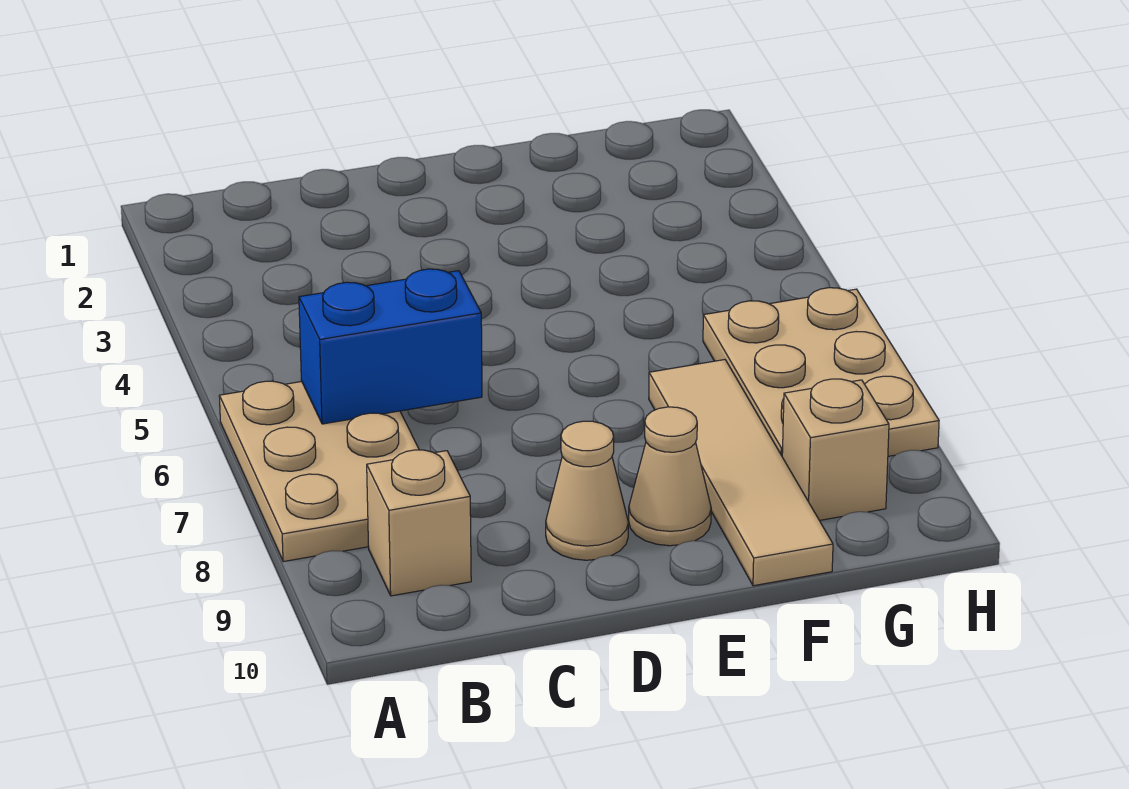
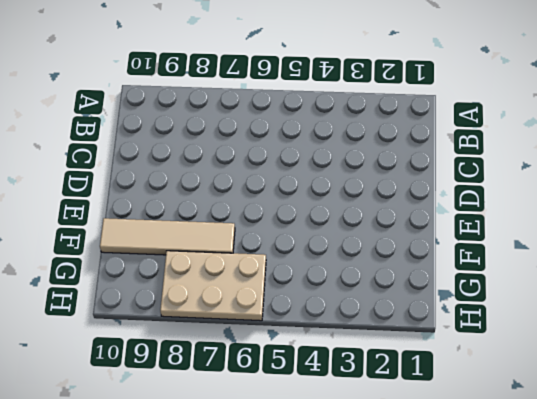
none -> tan 2x3 plate [219,381,419,562]
none -> tan 1x1 brick [367,450,471,596]

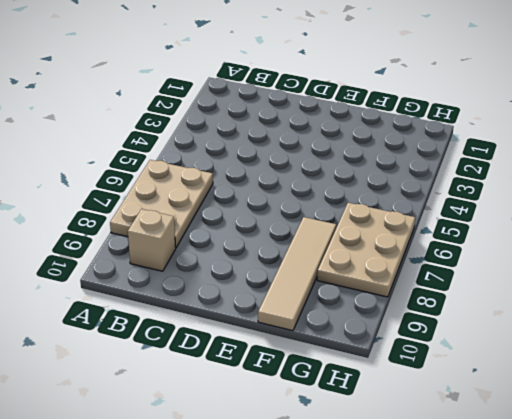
none -> tan 1x1 cone [546,421,628,560]
none -> tan 1x1 cone [629,407,711,546]

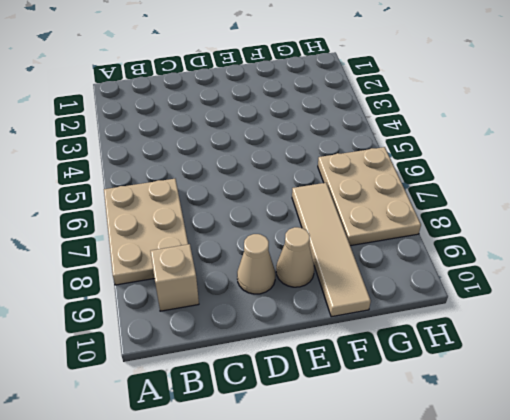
none -> tan 1x1 brick [782,379,889,521]
none -> blue 1x2 brick [299,269,482,424]

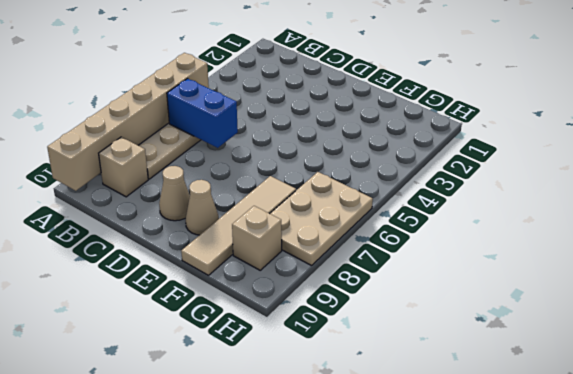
tan 1x6 brick [47,53,209,191] -> none

